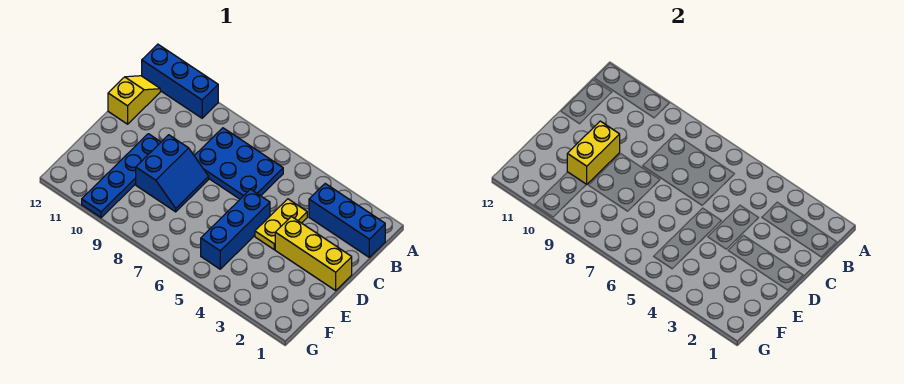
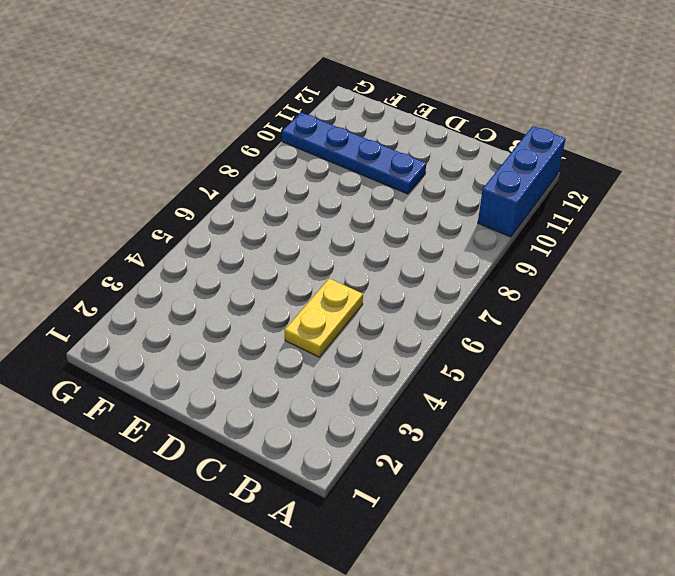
yellow 1x2 plate [285,278,363,357] -> yellow 1x2 plate turned to [255,199,307,250]
none -> blue 1x3 brick [309,184,385,257]
none -> blue 2x3 plate [194,128,283,199]

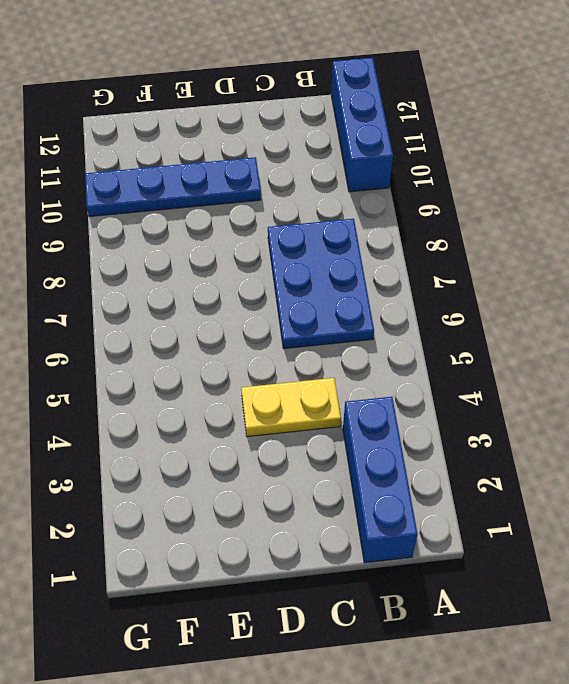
none -> yellow 1x2 slope [108,76,160,124]
none -> yellow 1x3 brick [275,217,352,290]

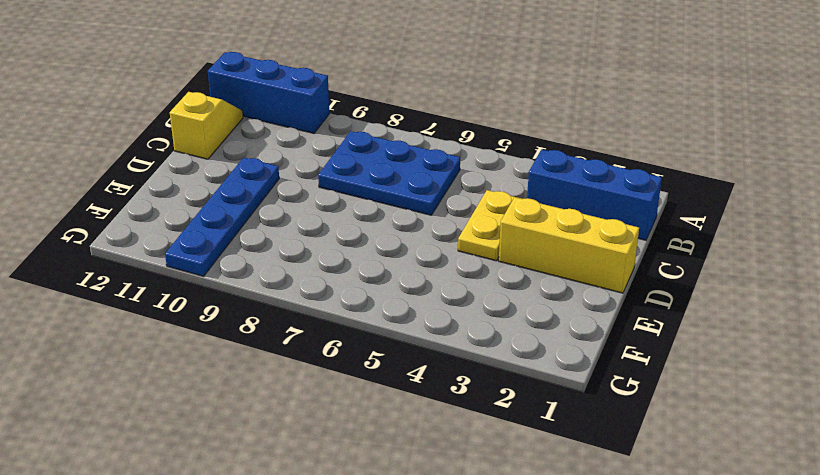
none -> blue 1x3 brick [201,189,270,269]
none -> blue 2x2 slope [136,135,209,212]

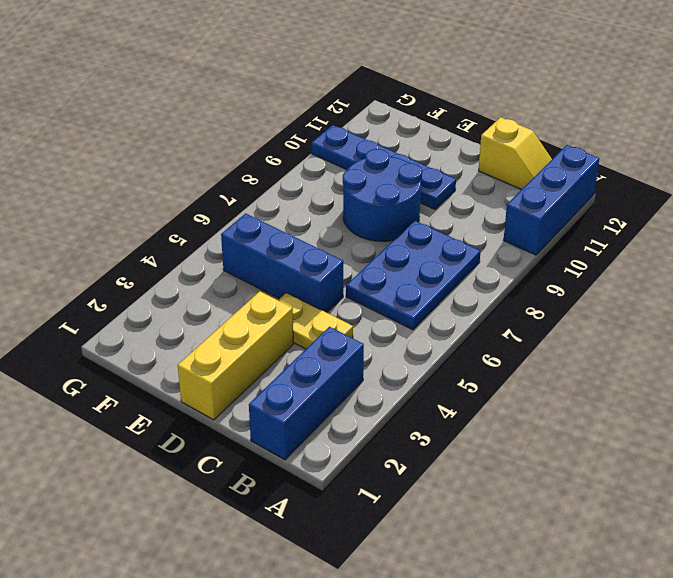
blue 2x2 round brick [343,149,422,241] -> blue 2x2 slope [136,135,209,212]
none -> yellow 1x2 brick [567,121,620,184]

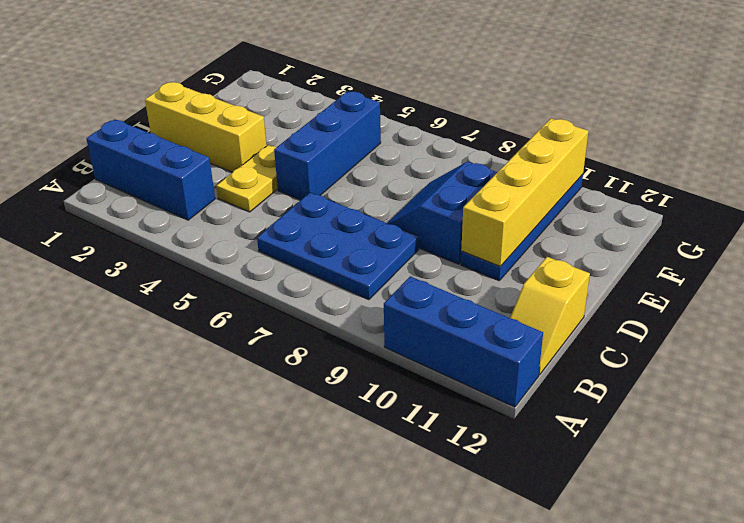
yellow 1x4 brick [461,119,589,267] -> yellow 1x2 brick [567,121,620,184]

